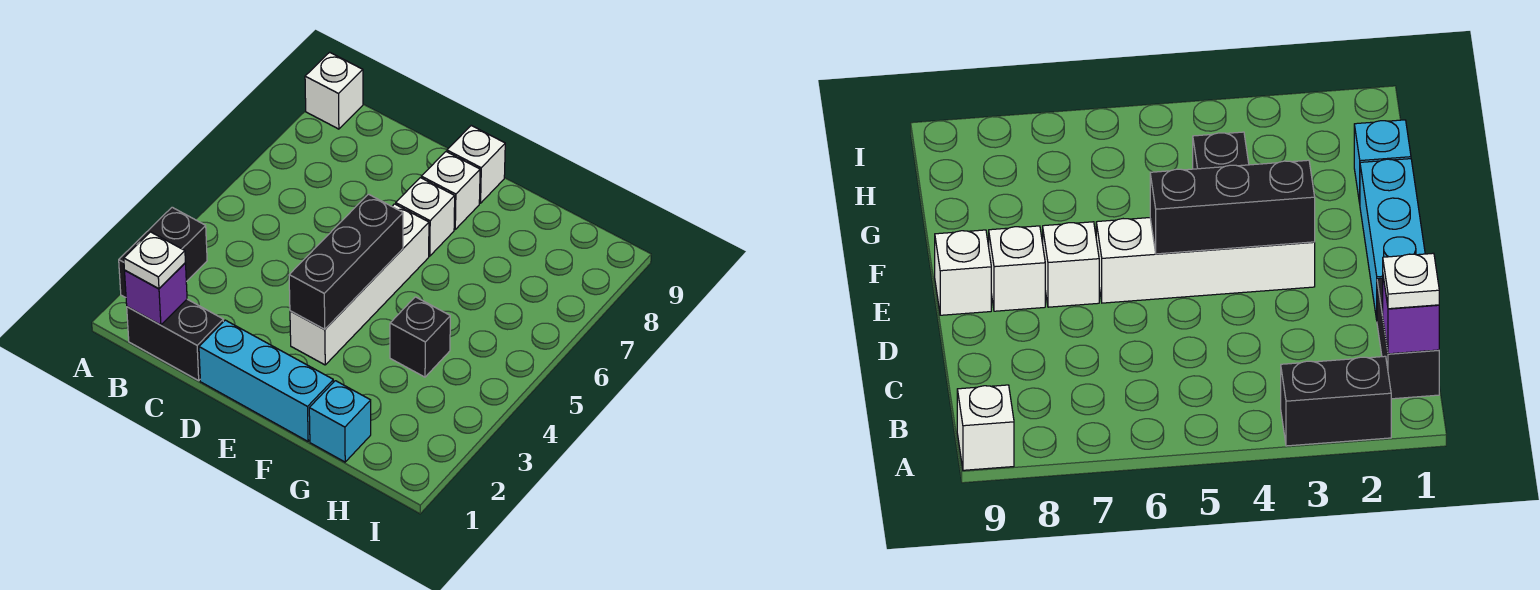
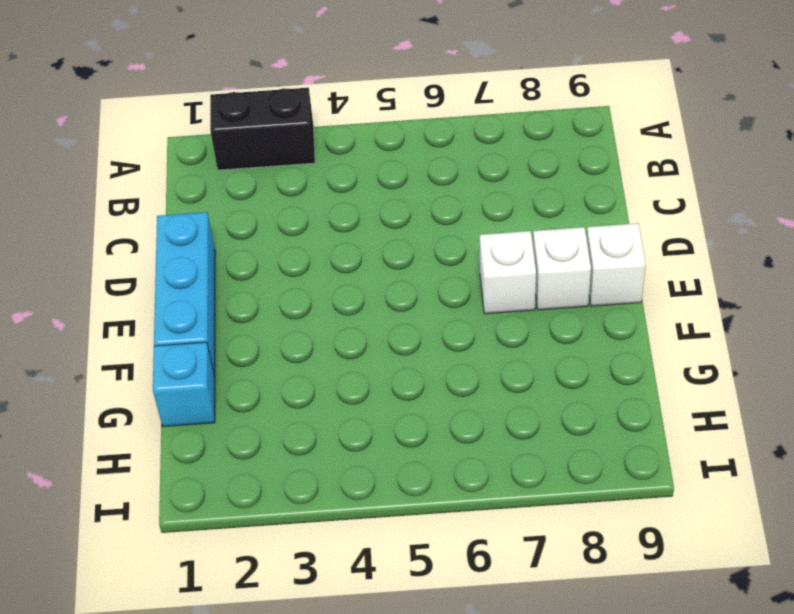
none -> white 1x1 brick [305,52,363,129]
none -> black 1x2 brick [127,299,223,381]
none -> white 1x4 brick [290,204,429,365]

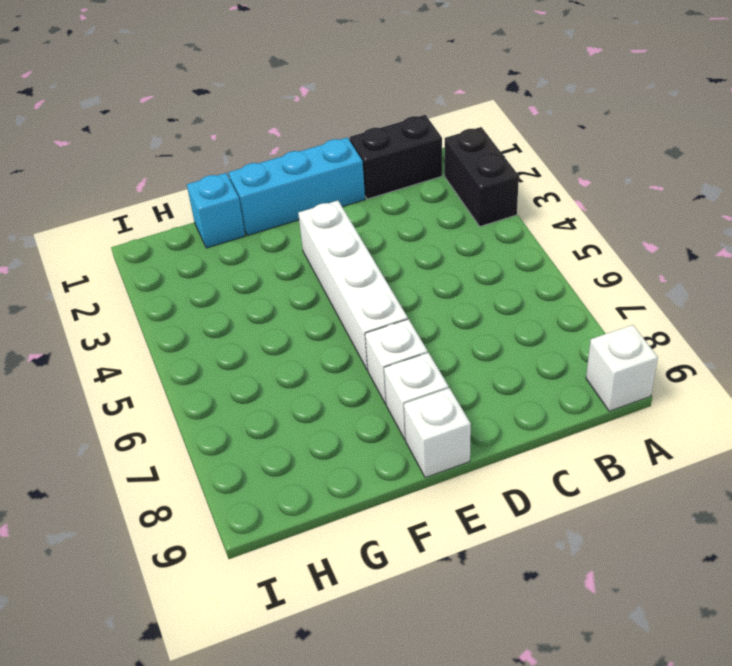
none -> black 1x1 brick [390,297,450,377]
none -> purple 1x1 brick [125,263,187,325]
none -> black 1x3 brick [289,194,403,329]

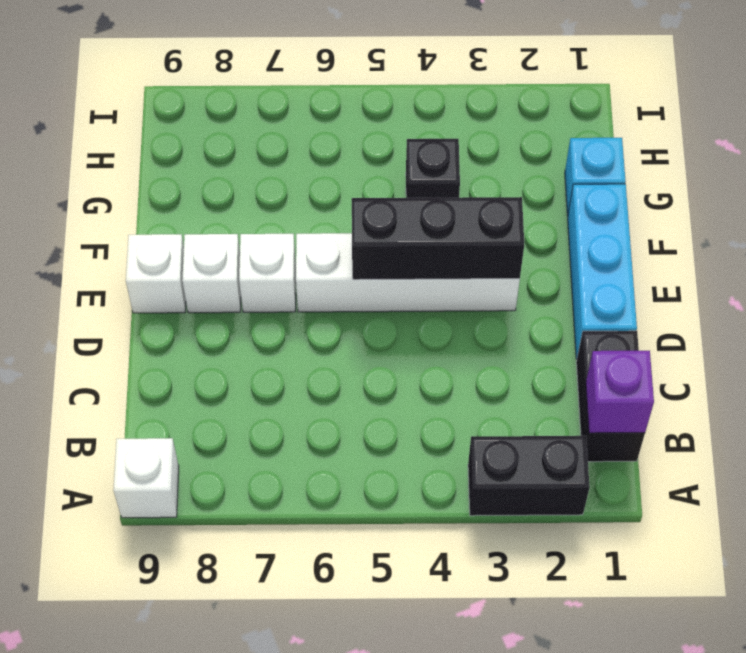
none -> white 1x1 plate [124,232,185,289]

